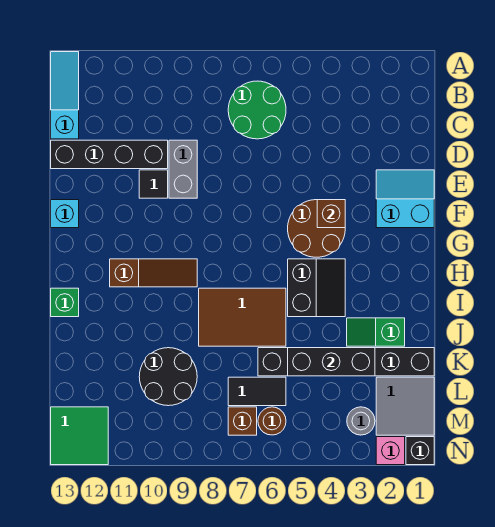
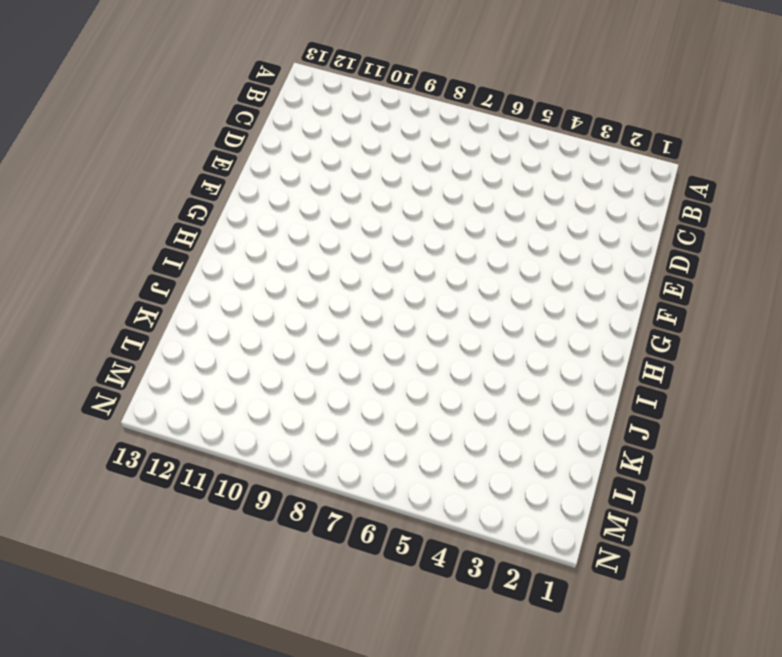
none -> cyan 1x3 slope [51,52,79,139]
none -> green 2x2 round brick [228,81,286,139]
none -> grey 1x2 brick [169,140,197,198]

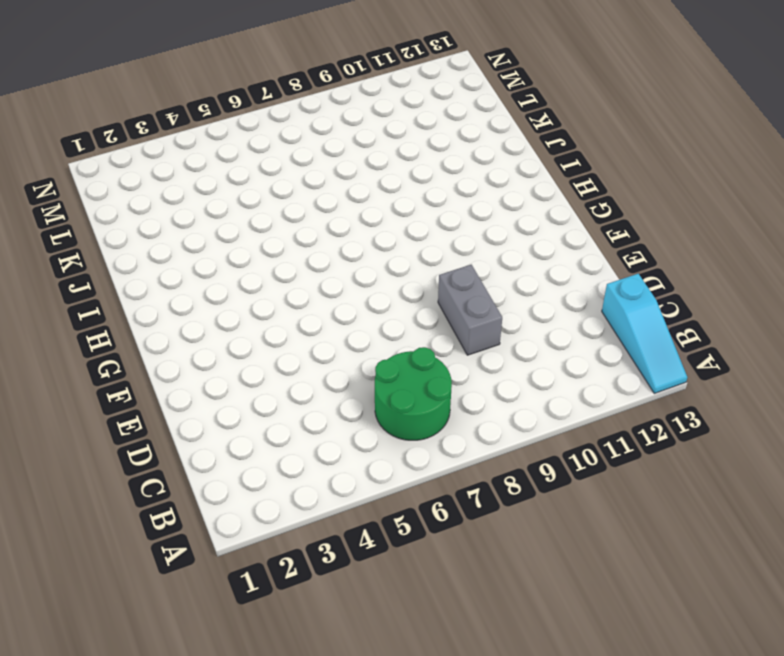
none -> black 1x4 brick [51,140,168,169]
none -> cyan 2x2 slope [376,170,434,228]
none -> black 1x1 tile [139,170,168,198]

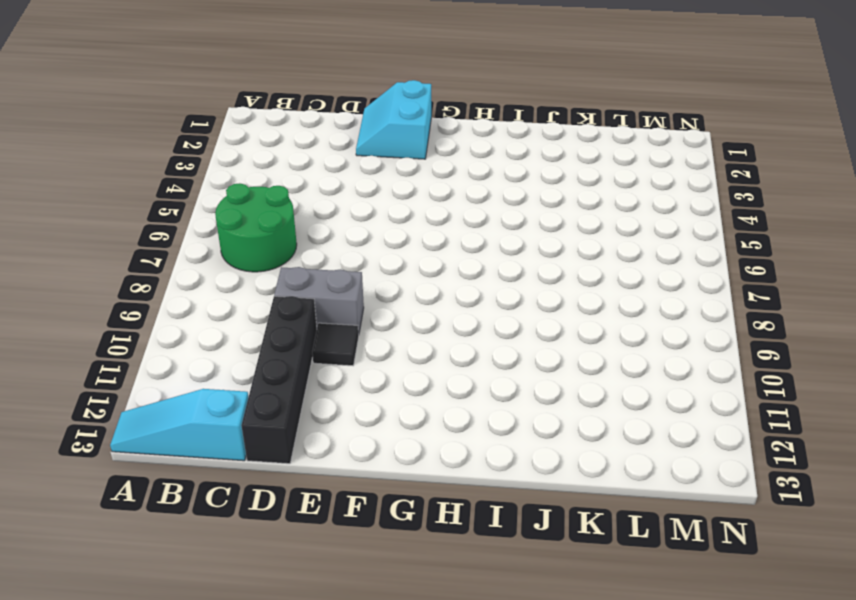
none -> brown 2x2 round brick [288,200,345,257]
none -> cyan 1x1 brick [51,200,79,228]
none -> black 2x2 slope [288,259,345,317]

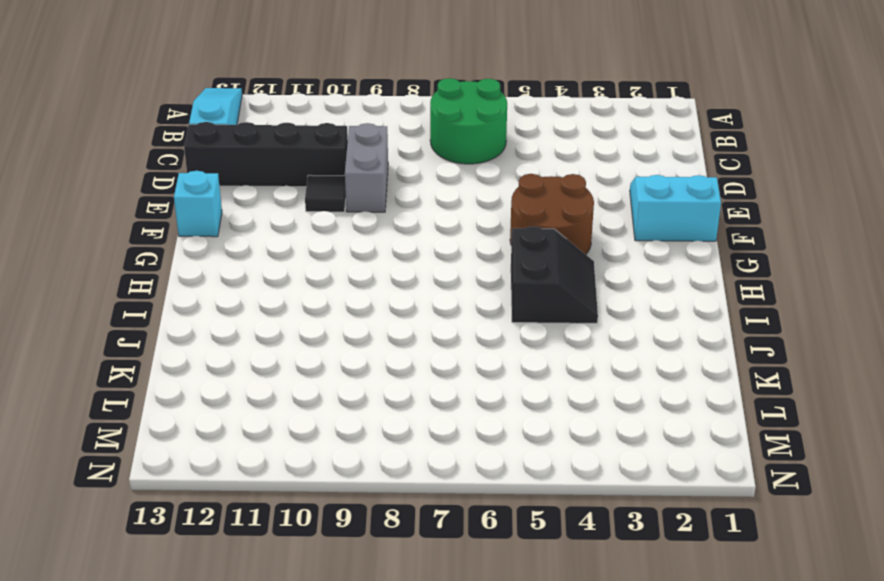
none -> brown 1x3 slope [110,259,197,287]
none -> brown 2x3 tile [199,288,286,346]
none -> green 1x1 brick [51,288,79,317]

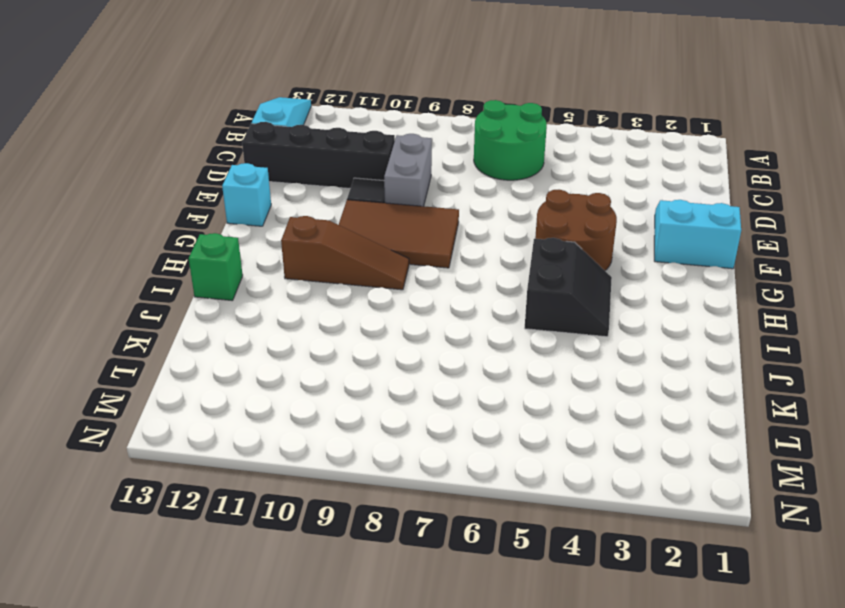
brown 2x3 tile [339,200,459,268] -> brown 2x3 tile moved to [199,288,286,346]
none -> green 1x2 slope [347,318,405,346]
none -> black 1x6 brick [258,348,434,376]
none -> black 2x2 round brick [139,348,197,406]

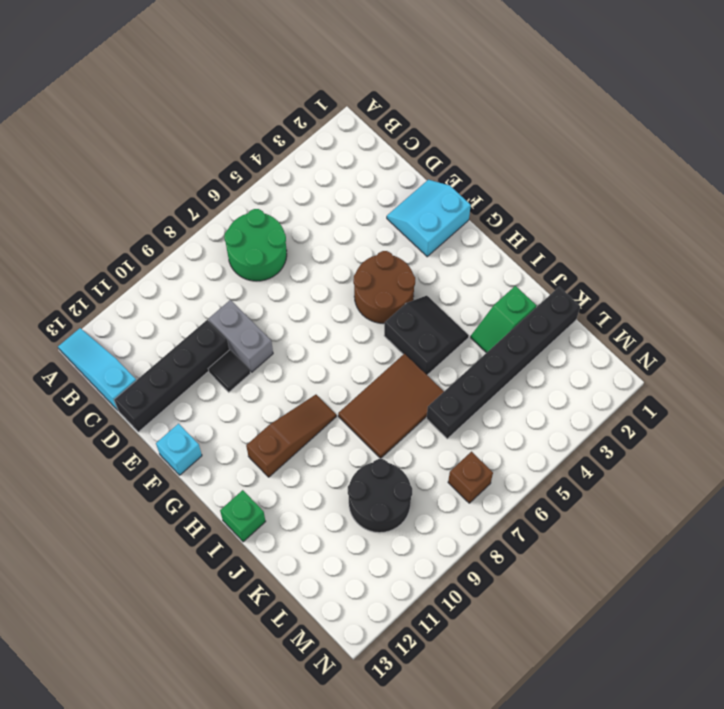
none -> grey 2x2 tile [376,377,434,435]
none -> black 1x2 tile [228,377,286,406]
none -> grey 1x1 round brick [347,407,375,435]

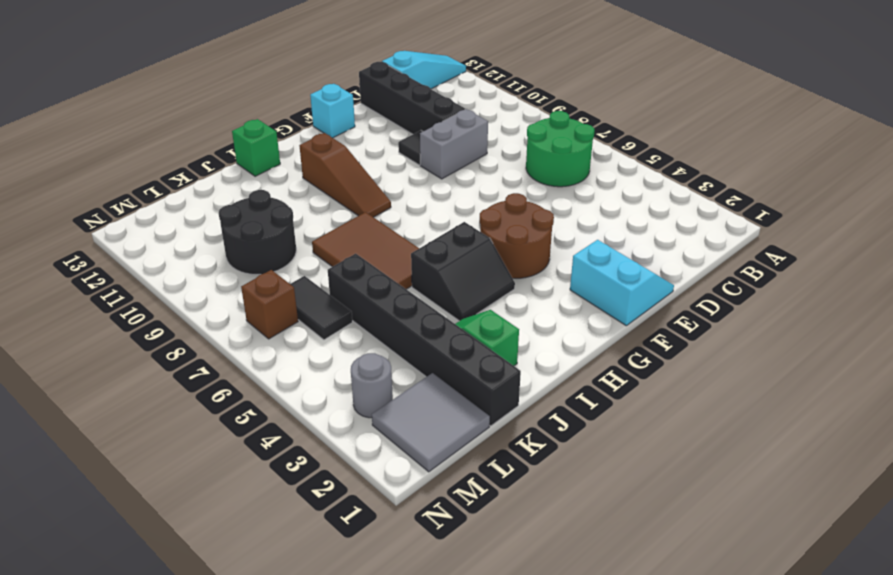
none -> brown 1x1 round brick [258,407,286,435]
none -> green 2x2 tile [51,407,108,465]
none -> black 1x1 brick [406,437,434,465]

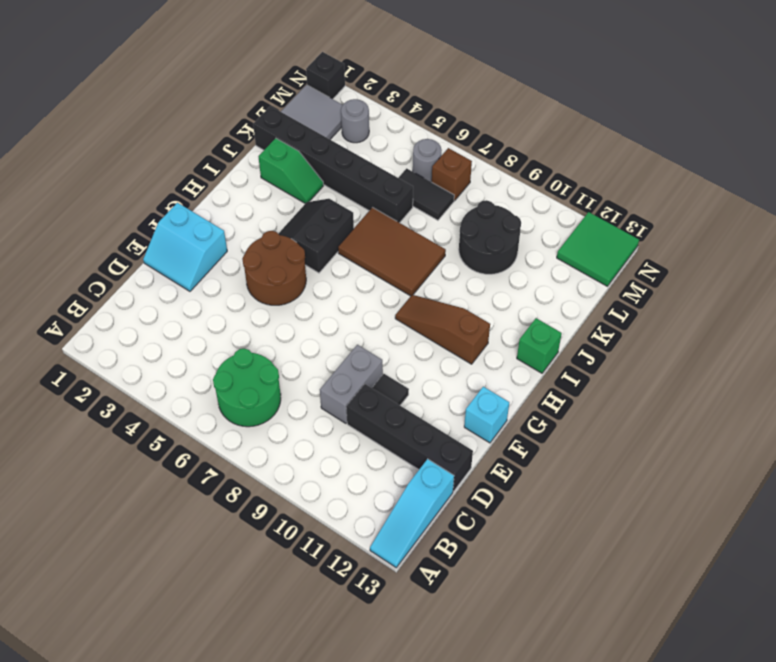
grey 1x1 round brick [413,139,442,182] -> brown 1x1 round brick [258,407,286,435]
none -> pink 1x1 brick [376,437,405,465]
none -> brown 1x1 brick [317,200,345,228]
none -> black 1x3 brick [288,348,375,376]

